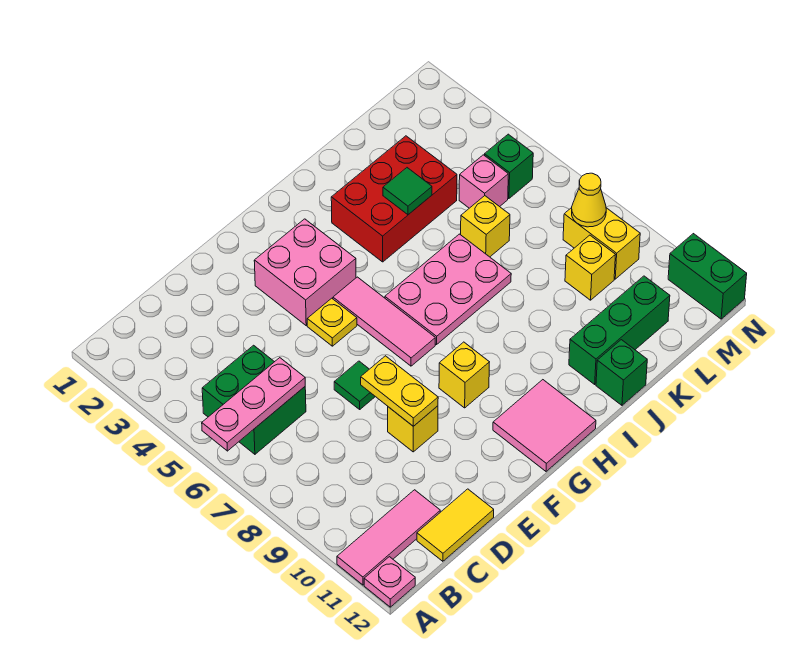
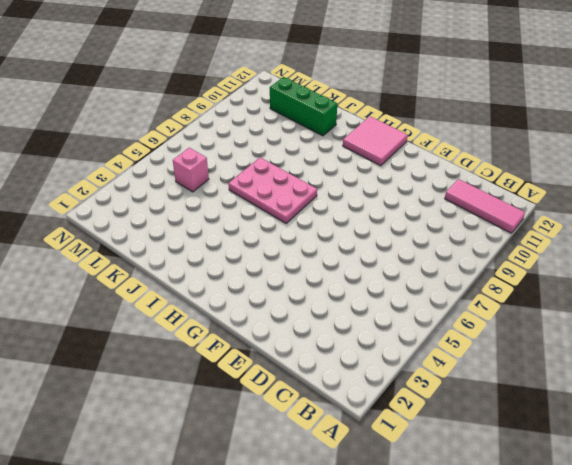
none -> pink 1x1 plate [364,557,415,607]
none -> green 2x2 brick [202,345,306,454]
none -> yellow 1x2 tile [417,489,494,561]

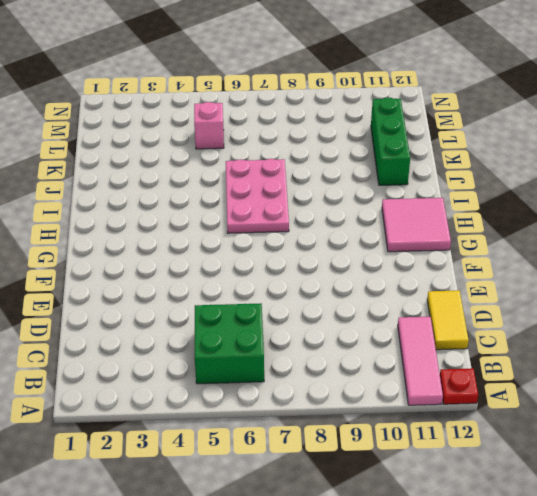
red 1x1 plate [440,368,478,404] -> pink 1x1 plate [364,557,415,607]
none -> green 1x1 tile [334,361,375,409]
none -> yellow 1x1 brick [388,406,438,452]
none -> pink 2x2 brick [254,219,356,325]

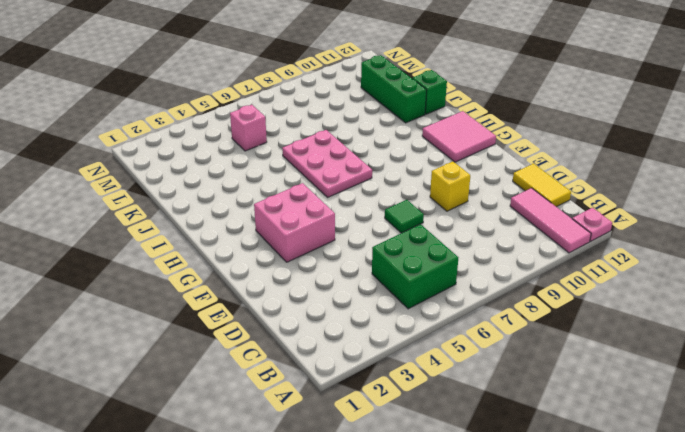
none -> yellow 1x1 plate [307,298,357,346]
none -> pink 1x3 tile [333,277,435,366]
none -> yellow 1x1 brick [439,342,489,408]

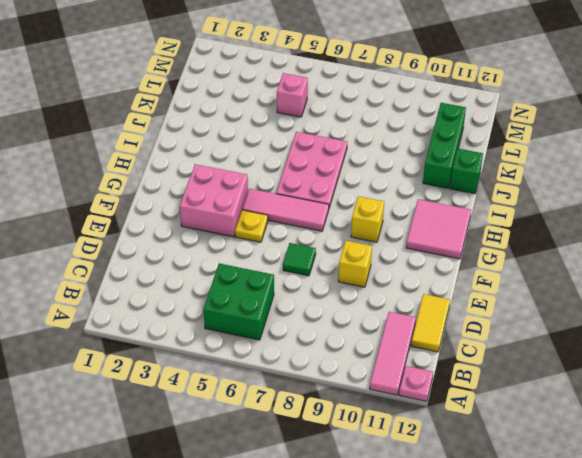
none -> red 2x3 brick [331,136,457,262]
none -> yellow 1x1 brick [461,196,510,257]
none -> yellow 1x1 brick [565,235,615,300]

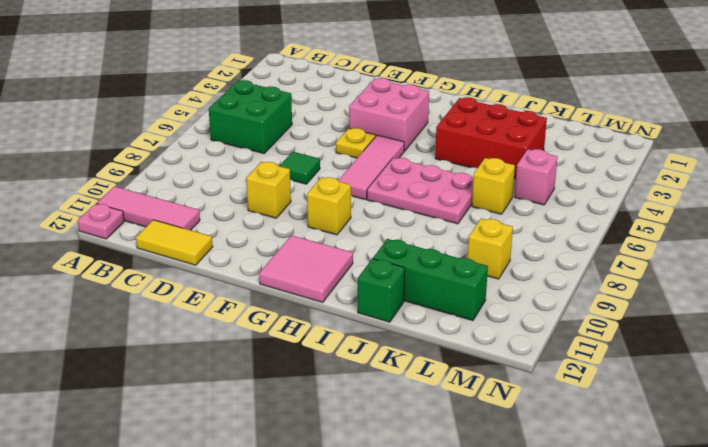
none -> green 1x1 brick [484,134,533,199]
none -> yellow 1x2 brick [563,208,640,279]
none -> green 1x2 brick [668,234,747,319]

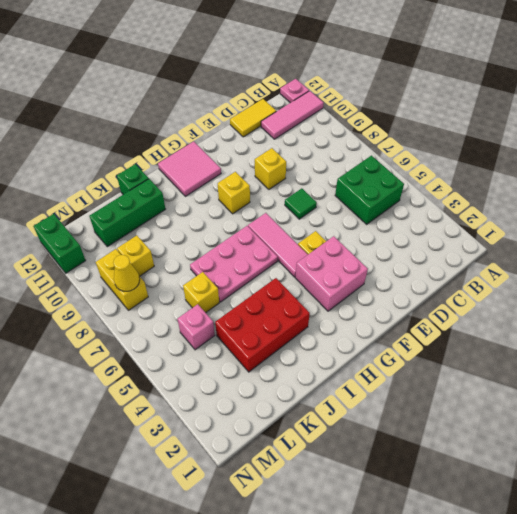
none -> green 1x1 brick [484,134,533,199]
none -> pink 1x3 plate [202,358,305,451]
none -> yellow 1x2 plate [361,356,438,426]

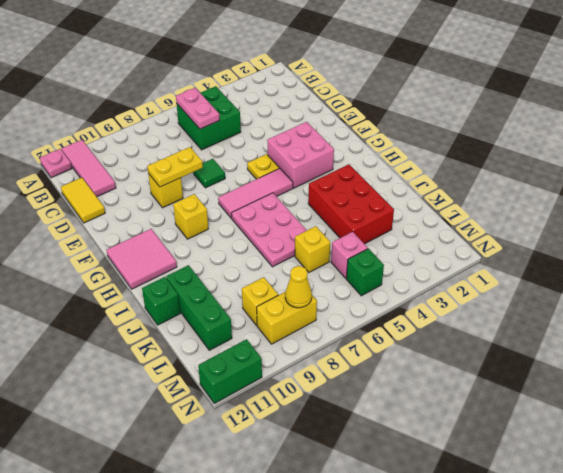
pink 1x2 plate [176,88,220,129] -> pink 1x3 plate [202,358,305,451]
none -> green 1x1 tile [383,168,432,215]

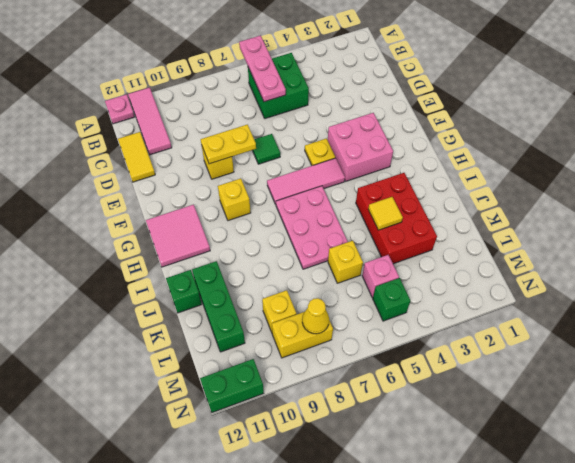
yellow 1x1 tile [368,197,403,230] -> green 1x1 tile [383,168,432,215]

